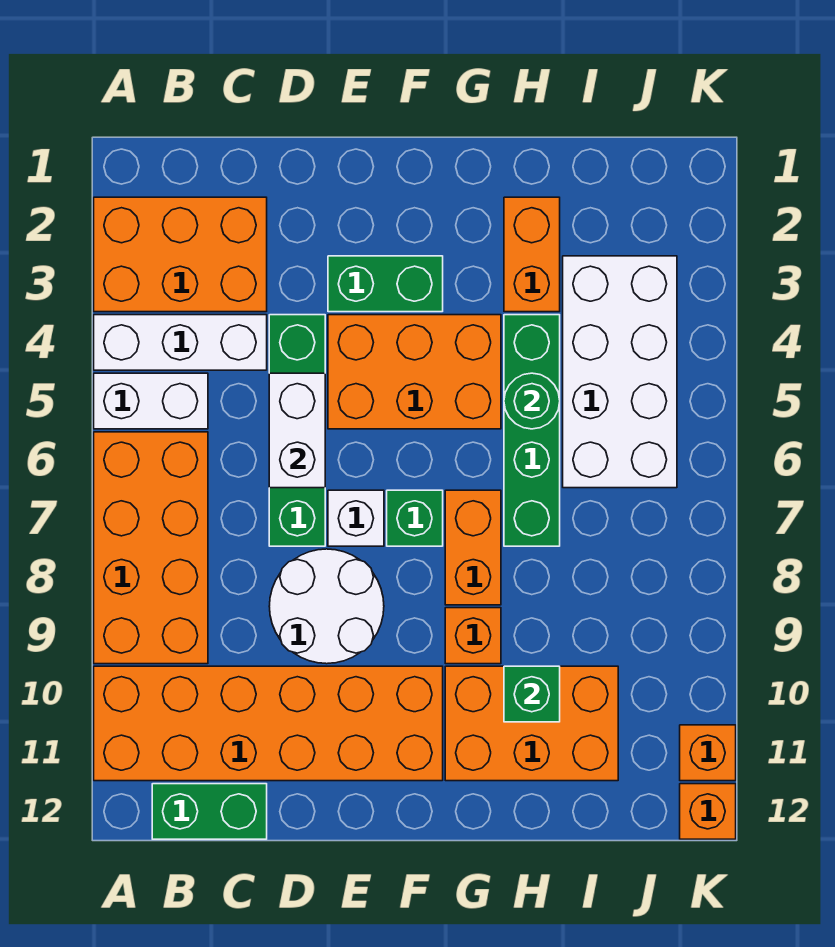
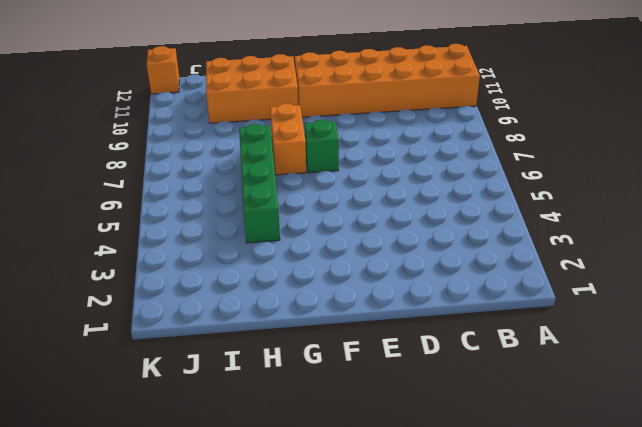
none -> orange 2x3 brick [94,197,267,312]
none -> white 1x3 brick [94,315,267,370]
none -> white 1x2 brick [94,373,208,429]

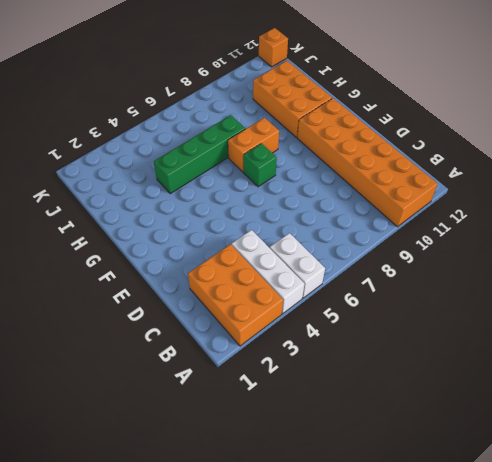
none -> orange 2x4 brick [94,432,208,664]
none -> green 1x2 brick [152,784,267,839]
none -> green 1x4 brick [269,315,325,546]

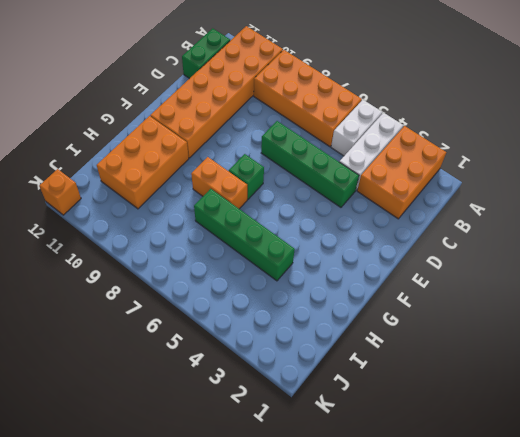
none -> white 2x2 round brick [269,549,384,664]
none -> green 1x2 brick [328,256,443,312]
none -> orange 2x3 brick [328,315,501,429]

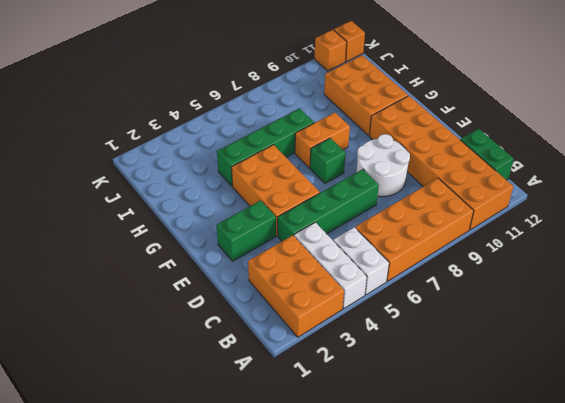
green 1x2 brick [216,200,276,261] -> green 1x2 brick turned to [328,256,443,312]
none -> white 1x1 brick [328,490,384,546]
none -> orange 1x1 brick [445,608,501,664]
none -> orange 1x2 brick [504,197,560,312]

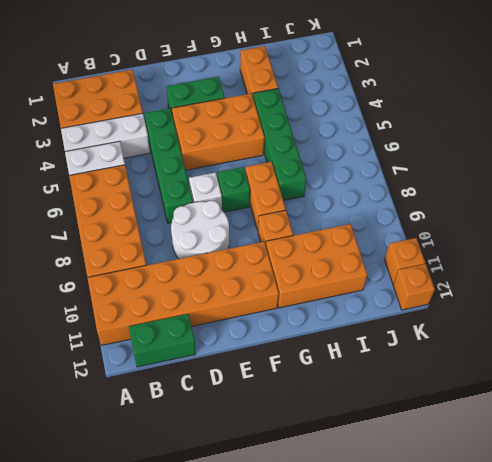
none -> white 2x4 brick [563,256,677,488]
none -> white 1x2 brick [269,373,325,488]
none -> green 1x1 round brick [504,373,560,429]

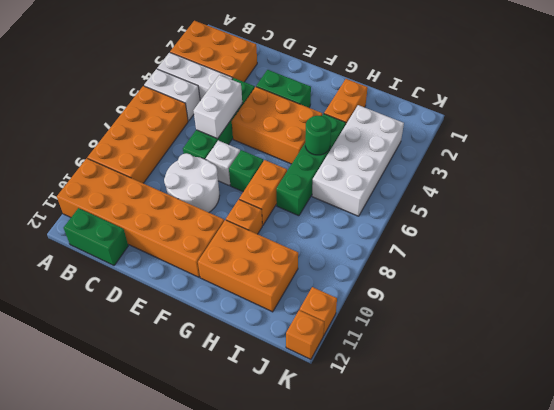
none -> green 1x1 brick [504,666,560,722]

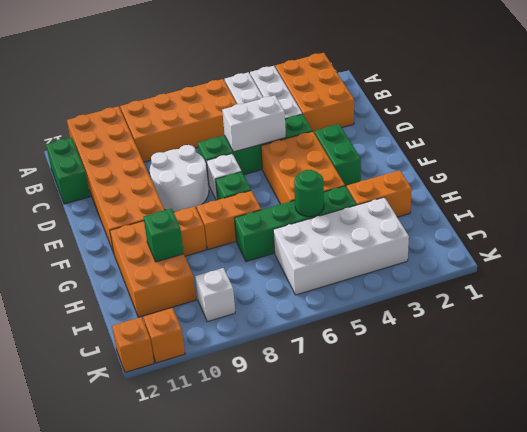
white 1x1 brick [195,268,235,322] -> none

